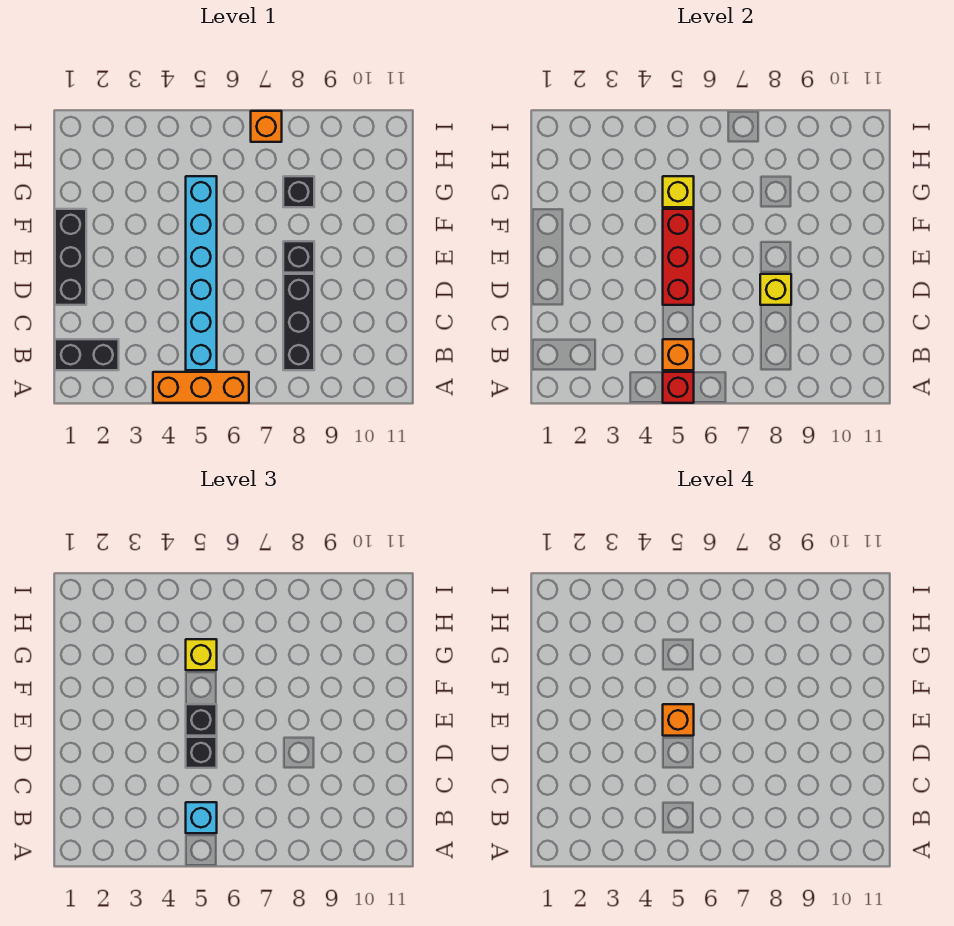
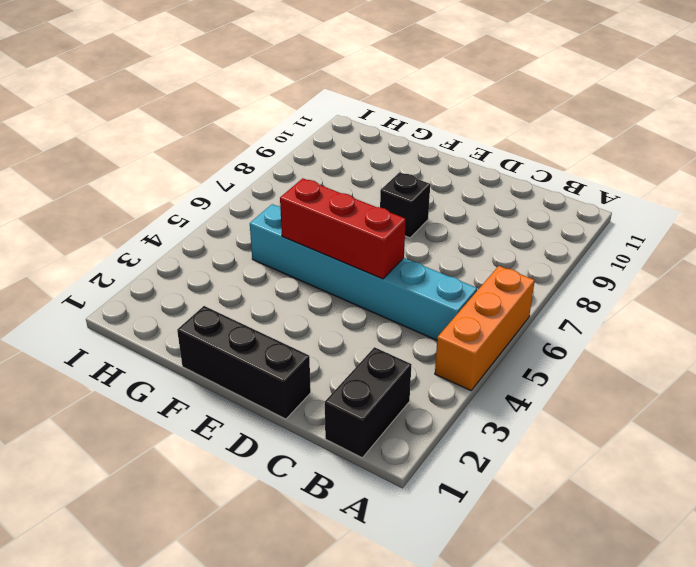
none -> black 1x3 brick [283,274,314,370]
none -> black 1x1 brick [283,176,314,207]
none -> orange 1x1 brick [251,111,282,142]

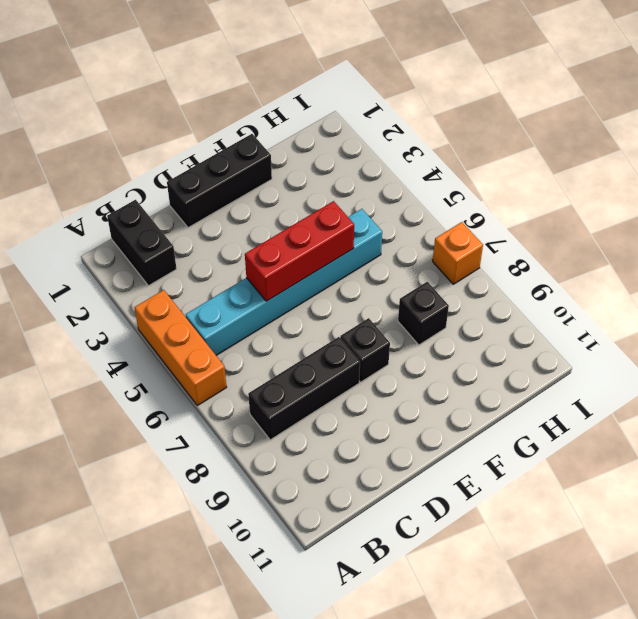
none -> red 1x1 brick [663,372,694,403]
none -> orange 1x1 brick [663,339,694,370]
none -> yellow 1x1 brick [760,274,791,305]

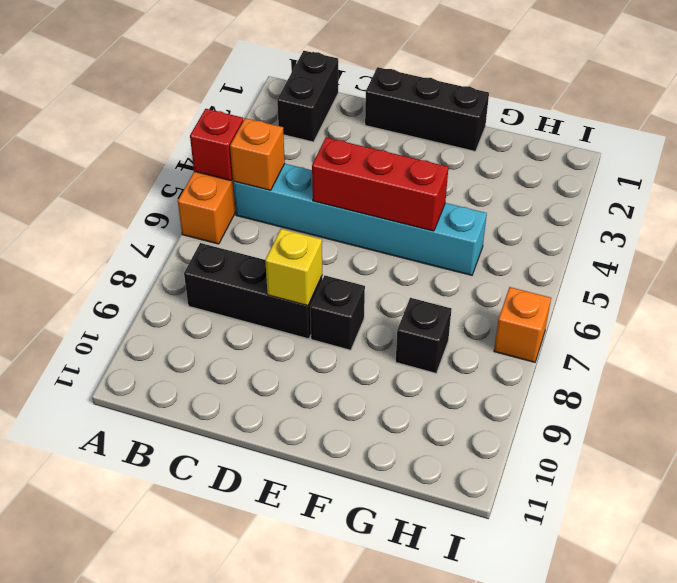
none -> yellow 1x1 brick [663,176,694,207]
none -> cyan 1x1 brick [186,802,217,833]
none -> black 1x1 brick [186,737,217,768]

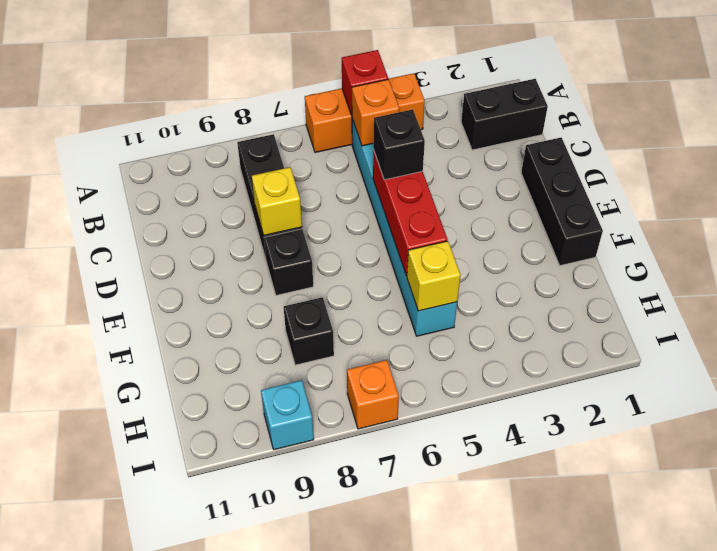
cyan 1x1 brick [261,380,314,450] -> cyan 1x1 brick moved to [186,802,217,833]
none -> black 1x1 brick [186,704,217,736]
none -> yellow 1x1 brick [186,639,217,670]
none -> orange 1x1 brick [663,704,694,736]

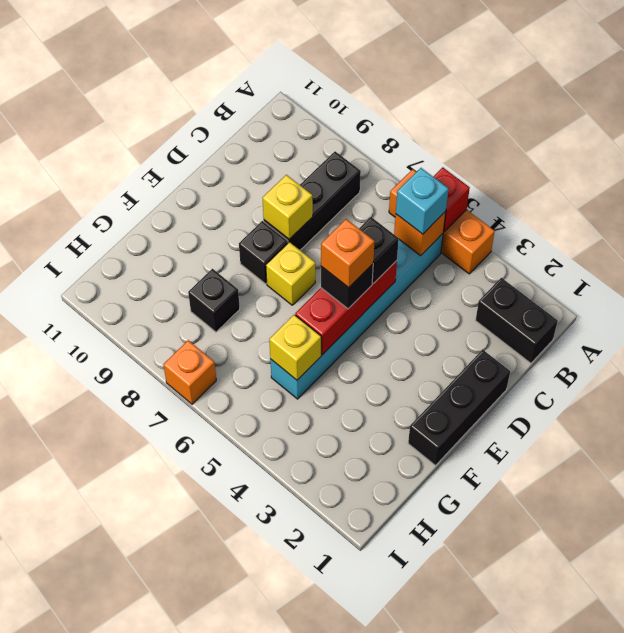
yellow 1x1 brick [266,242,315,305] -> yellow 1x1 brick moved to [186,639,217,670]

